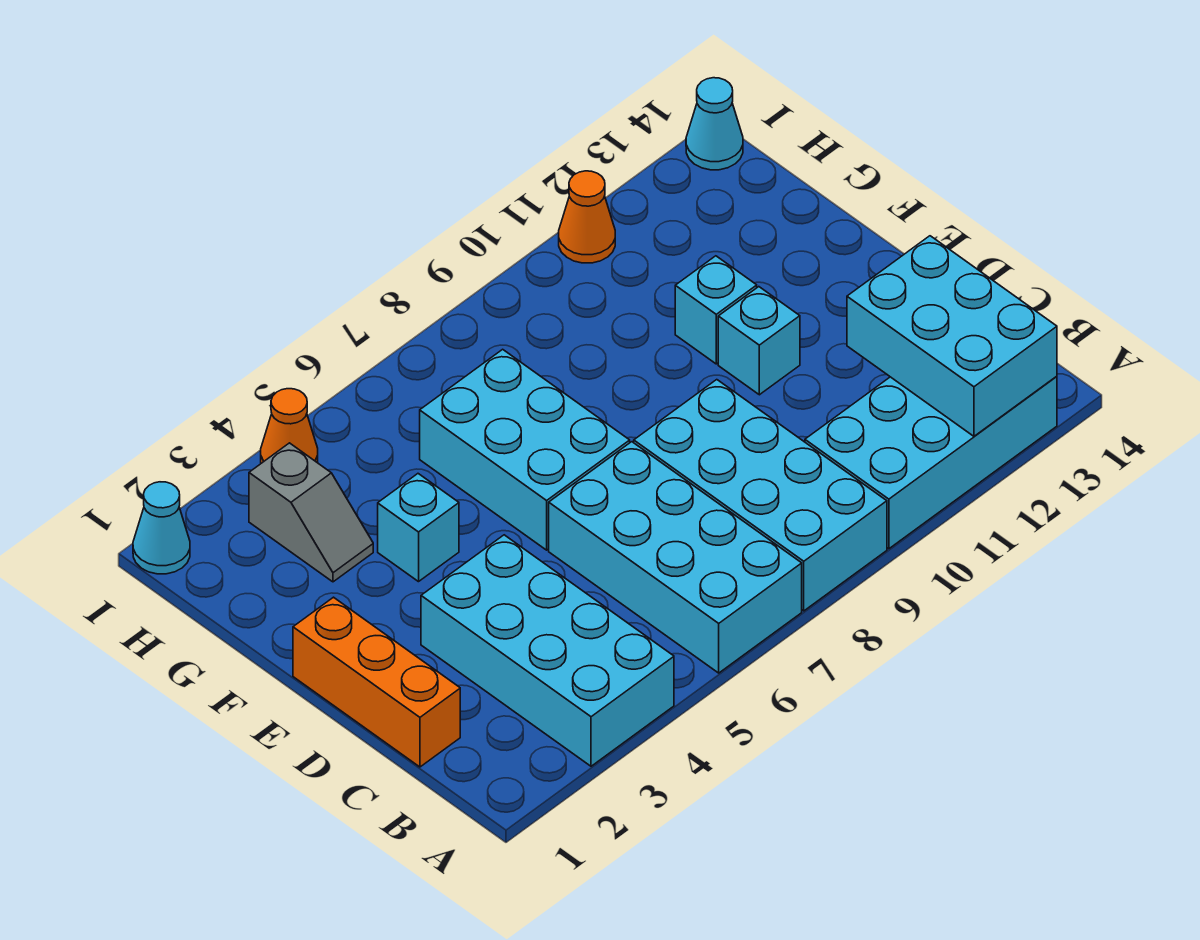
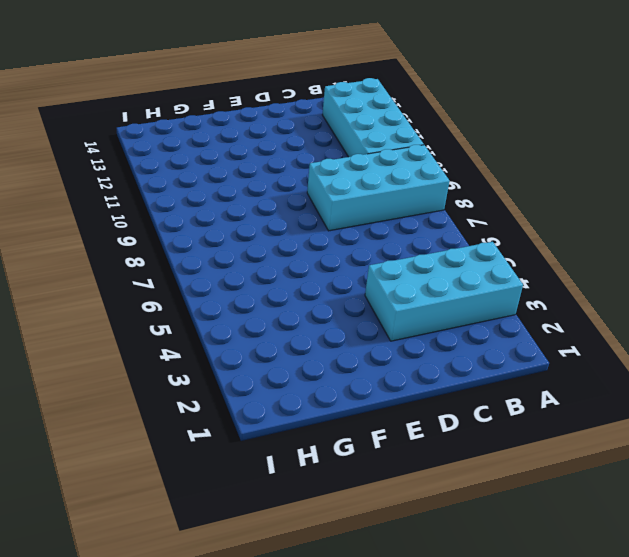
none -> cyan 2x4 brick [549,442,802,673]
none -> orange 1x3 brick [293,597,460,767]
none -> cyan 2x3 brick [420,349,630,550]

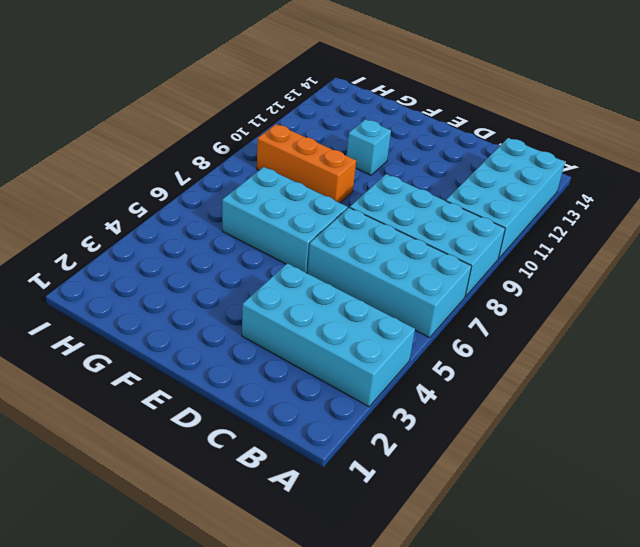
orange 1x3 brick [257,124,356,203] -> orange 1x3 brick moved to [293,597,460,767]
none -> cyan 1x1 brick [718,287,800,395]
none -> cyan 1x1 brick [378,474,459,582]
none -> grey 1x2 slope [249,443,373,582]

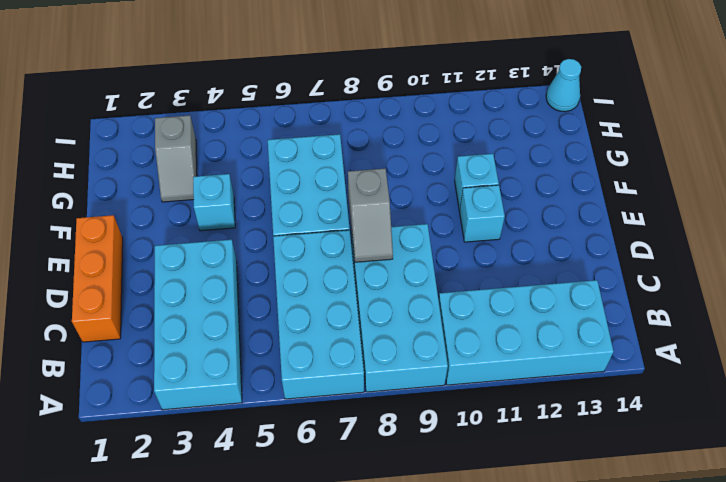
grey 1x2 slope [348,168,393,262] -> none
none -> cyan 1x1 cone [133,482,190,574]
none -> orange 1x1 cone [261,389,318,463]
none -> orange 1x1 cone [559,171,615,263]

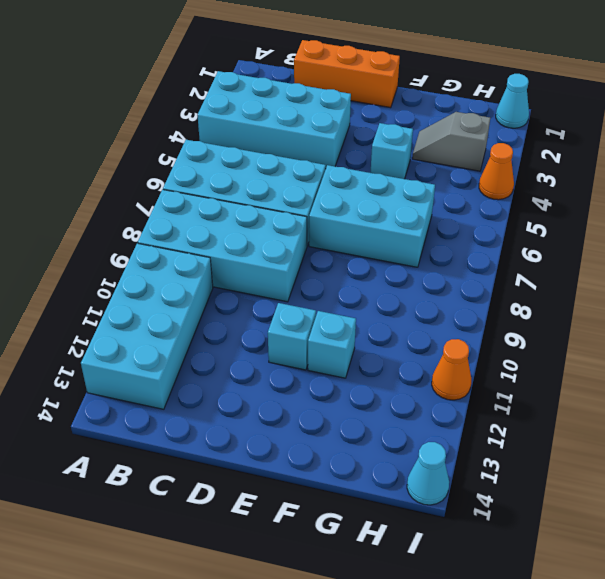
none -> cyan 2x3 brick [847,236,1057,436]

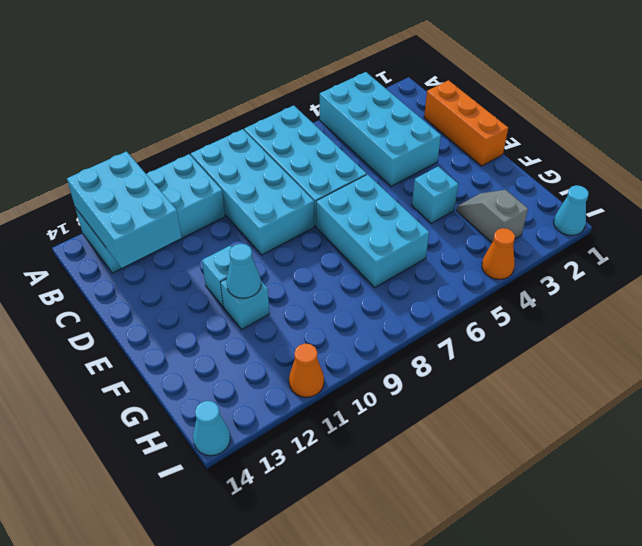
cyan 1x1 cone [226,244,261,298] -> none

